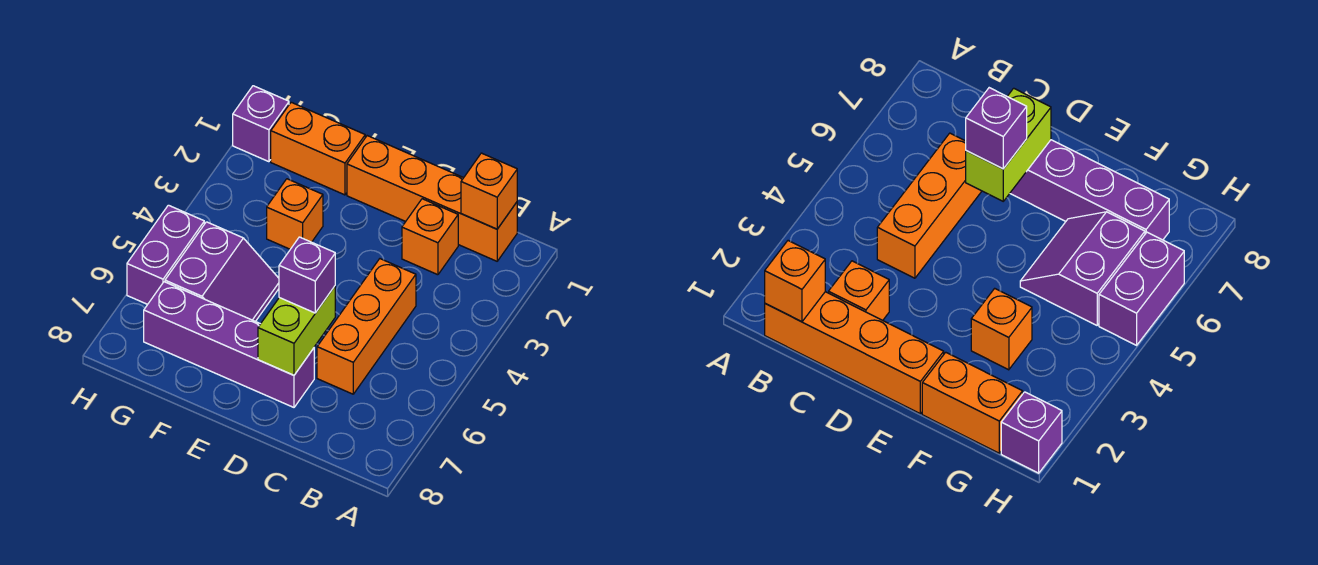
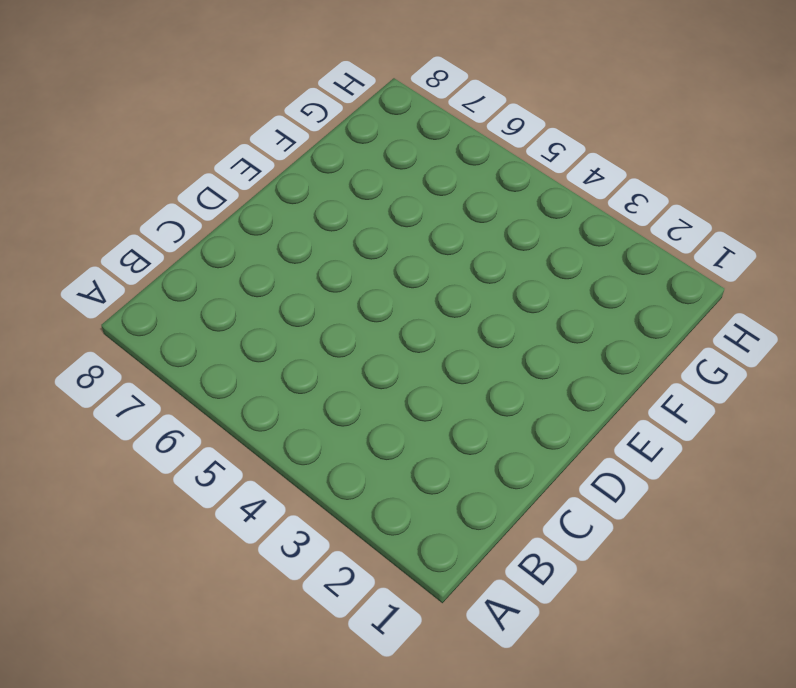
none -> orange 1x4 brick [347,136,517,261]
none -> orange 1x1 brick [402,199,458,275]
none -> orange 1x3 brick [317,259,416,394]

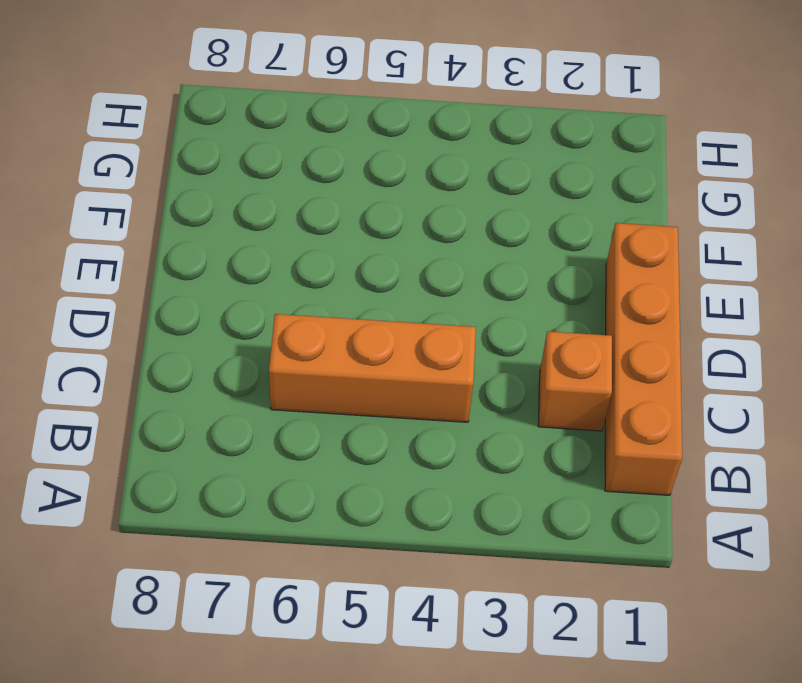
none -> purple 1x4 brick [144,282,314,407]
none -> orange 1x2 brick [271,102,365,195]
none -> orange 1x1 brick [267,179,323,249]

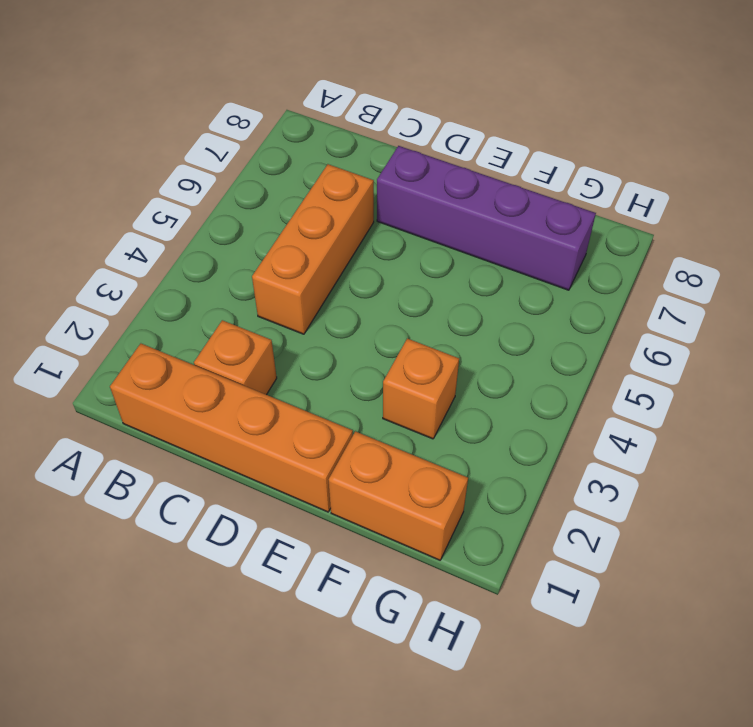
none -> purple 2x2 slope [165,222,279,321]
none -> purple 1x1 brick [233,86,289,162]
none -> purple 1x2 brick [127,205,204,304]

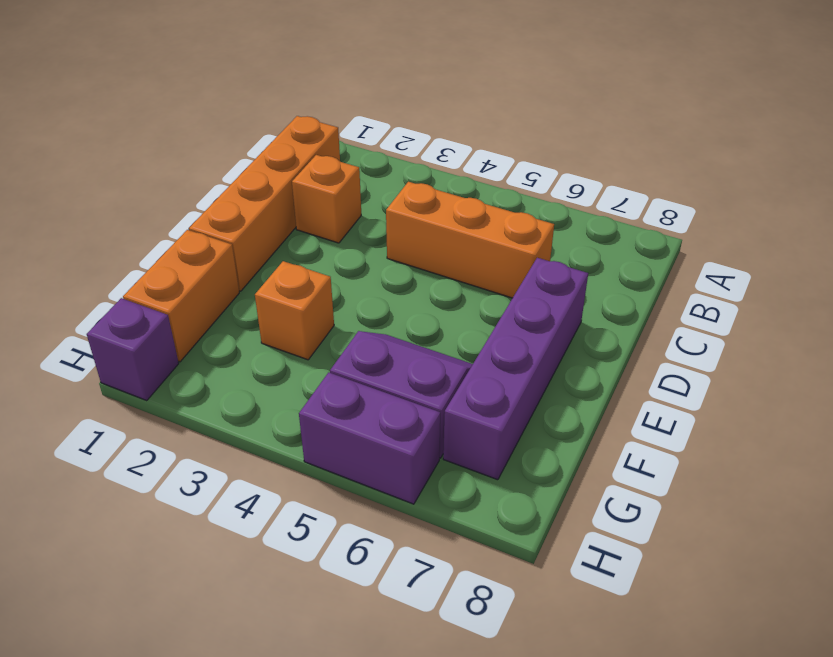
none -> orange 1x1 brick [461,153,517,229]
none -> lime 1x2 brick [258,286,335,375]
none -> purple 1x1 brick [279,237,335,313]

